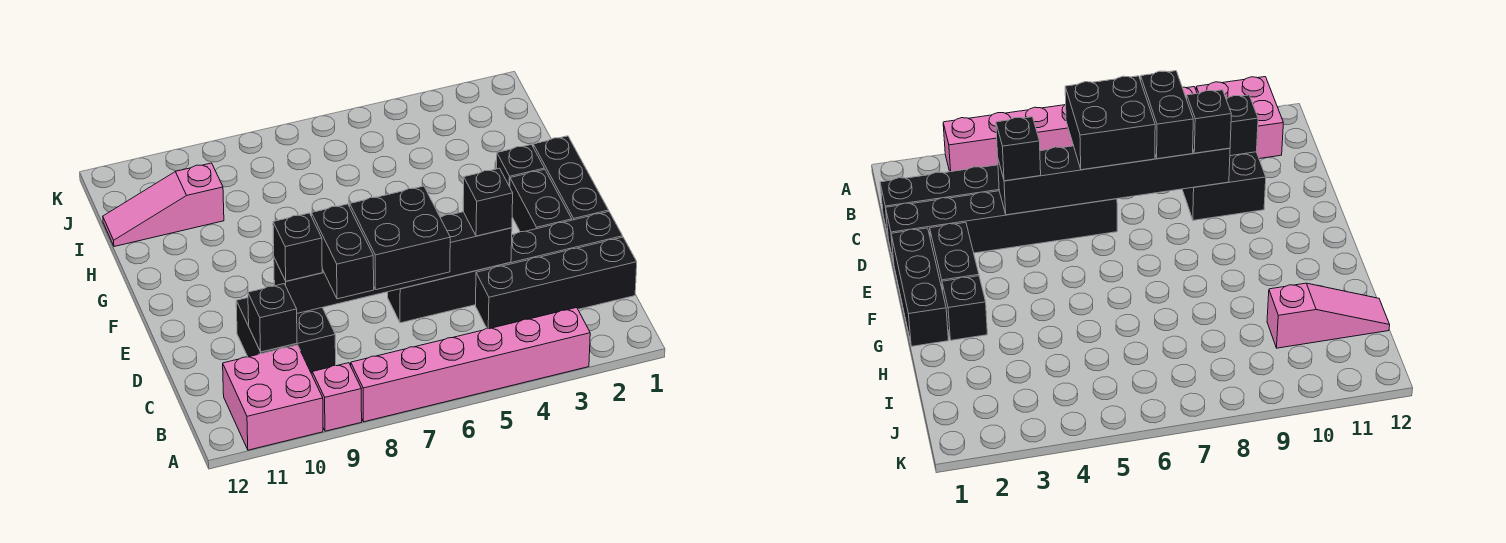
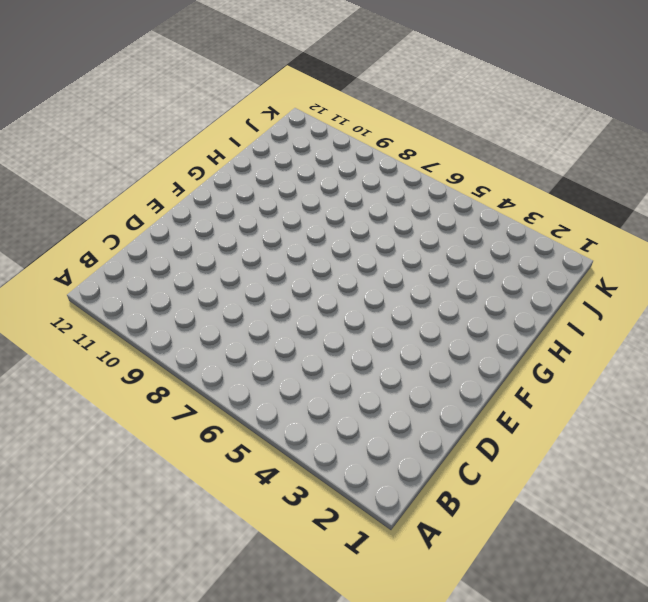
none -> pink 1x6 brick [351,307,590,422]
none -> pink 1x1 brick [312,363,362,431]
none -> pink 2x2 brick [223,345,323,450]

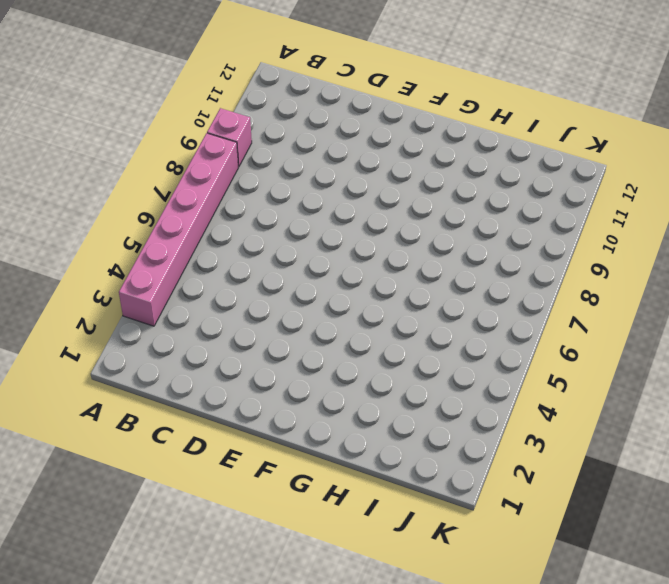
none -> pink 2x2 brick [223,345,323,450]
none -> black 1x4 brick [476,237,637,329]
none -> black 2x2 brick [236,298,336,374]

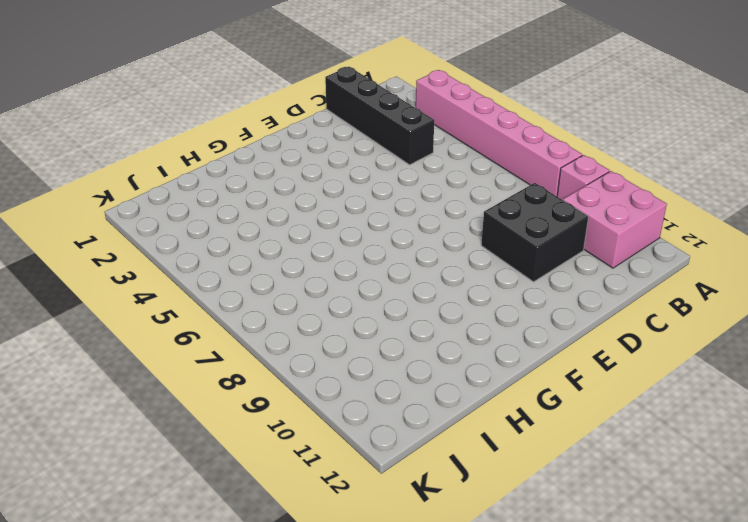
none -> black 1x6 brick [388,212,623,323]
none -> black 1x3 brick [533,136,609,220]
none -> black 1x2 brick [510,169,572,232]

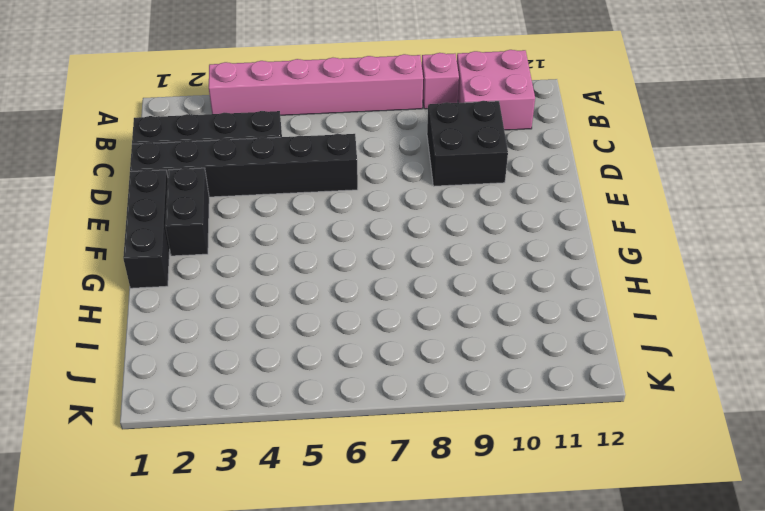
none -> black 1x1 brick [497,144,544,187]
none -> pink 1x3 slope [103,163,224,247]
none -> black 1x1 brick [248,284,297,352]

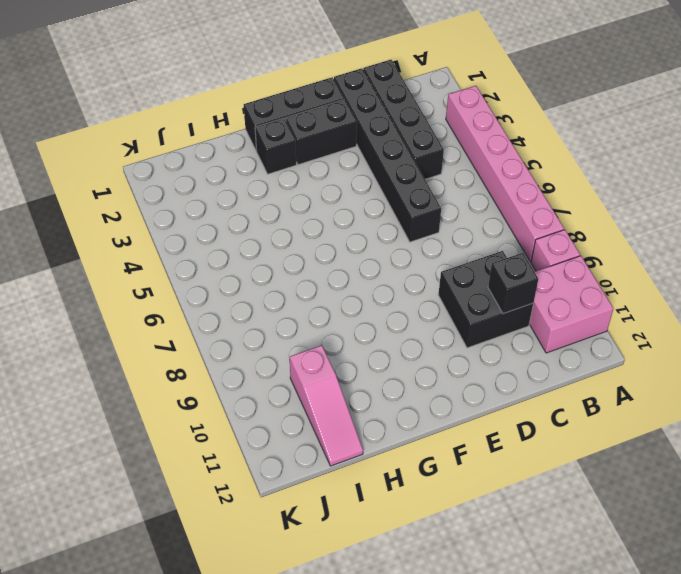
none -> black 1x6 brick [274,212,512,313]
none -> black 2x2 brick [350,186,450,290]
none -> black 1x2 brick [312,204,374,299]

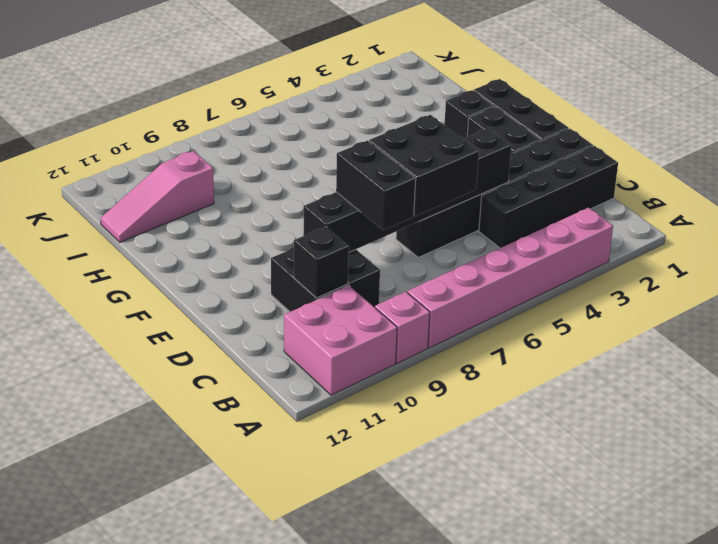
none -> black 1x1 brick [463,168,513,236]
none -> black 1x1 brick [273,213,322,281]

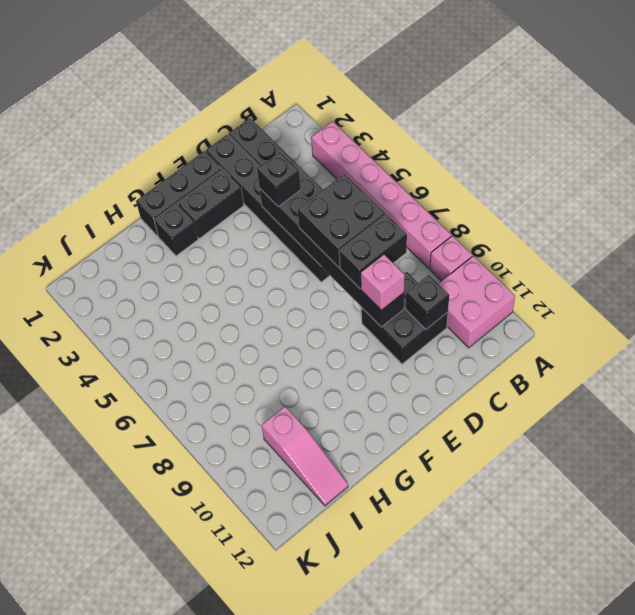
pink 1x1 brick [361,254,405,310] -> black 1x1 brick [273,213,322,281]

